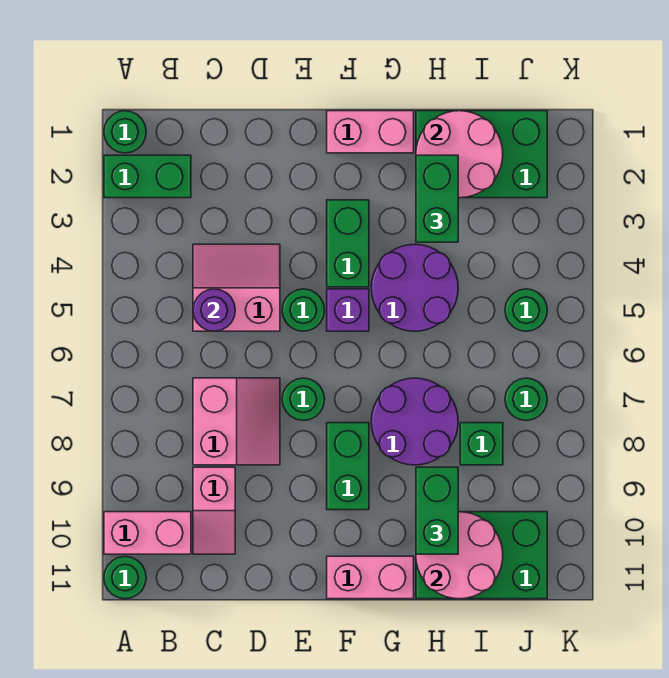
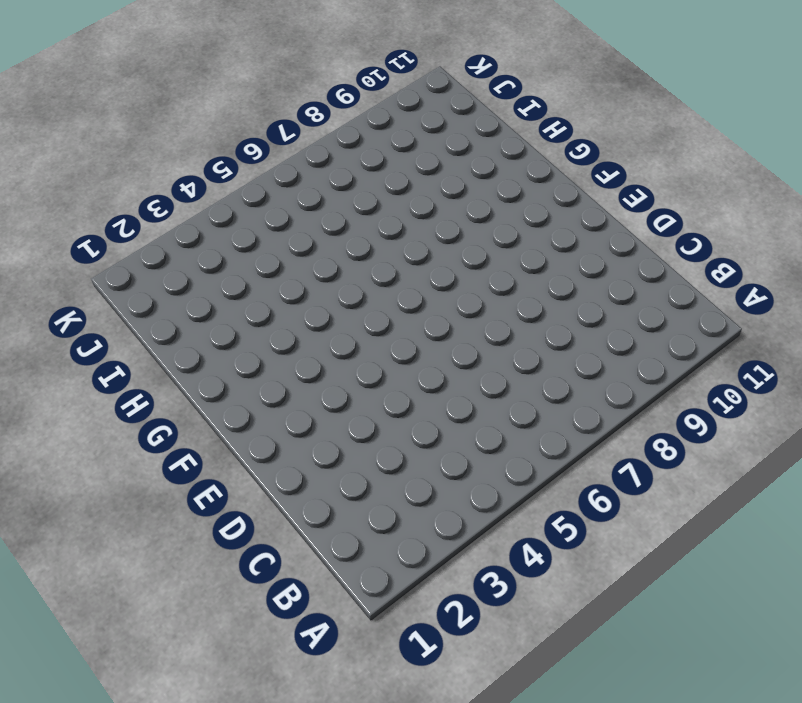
none -> green 1x1 round brick [104,111,146,153]
none -> green 1x2 brick [104,155,191,198]
none -> pink 1x2 brick [104,512,191,554]

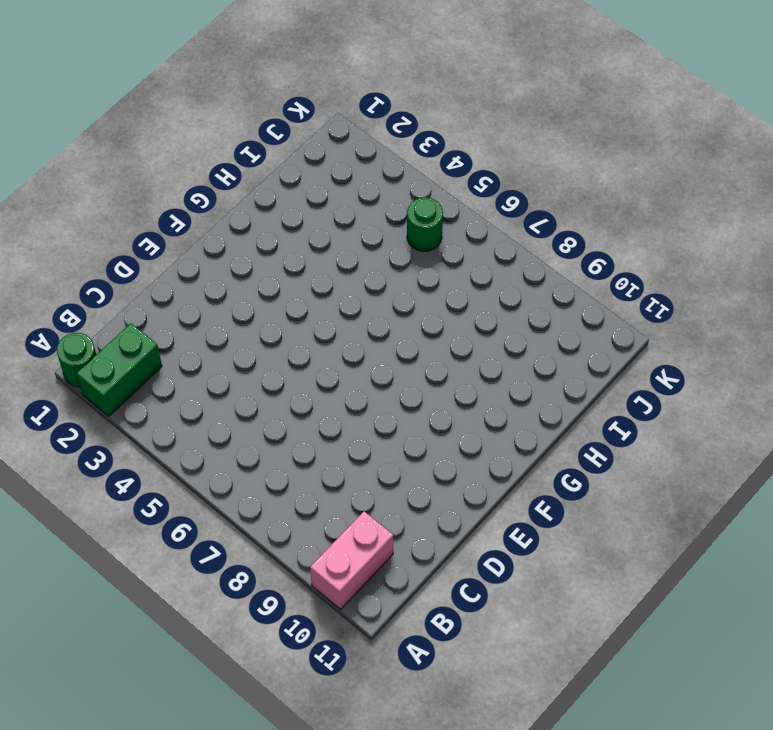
none -> green 1x1 round brick [104,556,146,599]
none -> pink 2x2 slope [193,244,280,331]
none -> pink 2x2 slope [193,378,280,465]

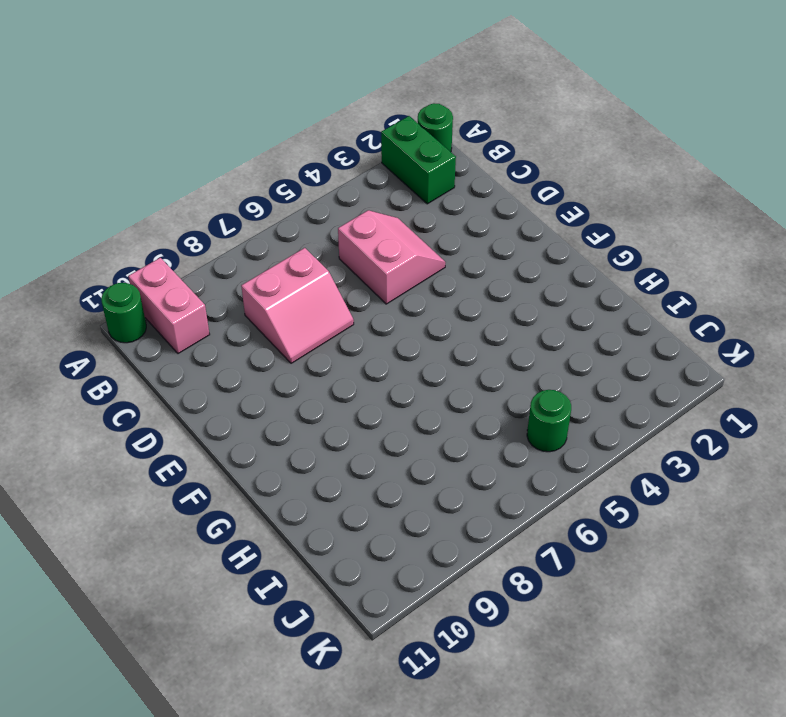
none -> pink 1x2 slope [193,467,235,554]
none -> green 1x1 round brick [282,289,325,331]
none -> green 1x1 round brick [282,378,325,421]

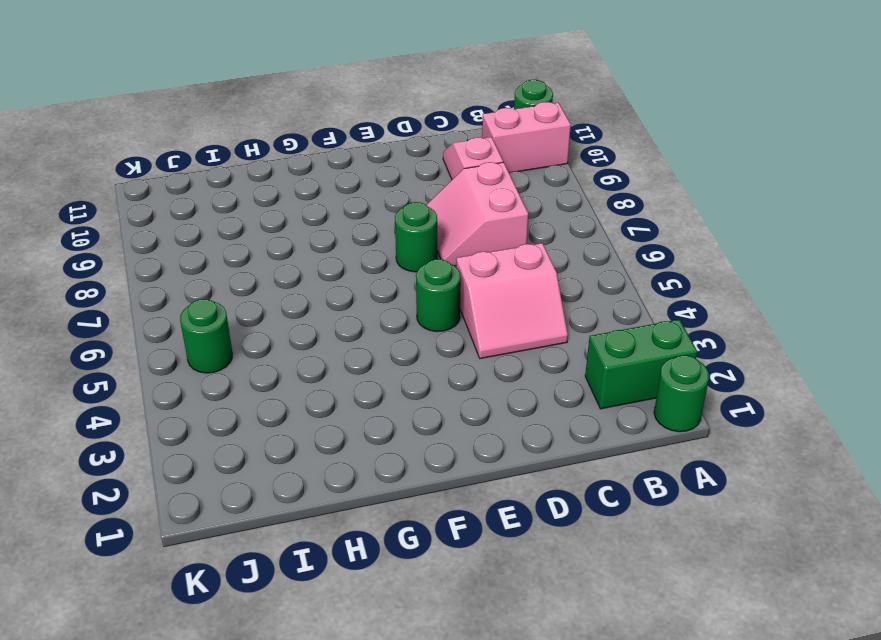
none -> pink 1x2 brick [327,111,414,153]
none -> green 1x2 brick [327,200,369,287]
none -> purple 1x1 brick [327,289,369,331]

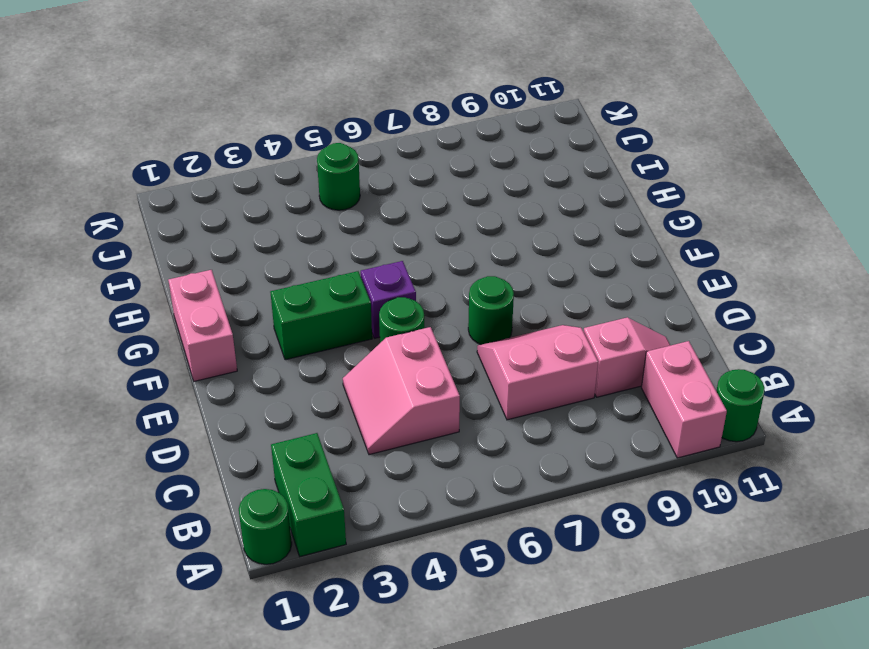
none -> green 1x2 brick [327,423,369,510]
none -> pink 1x2 brick [327,556,414,599]
none -> purple 2x2 round brick [371,244,458,331]

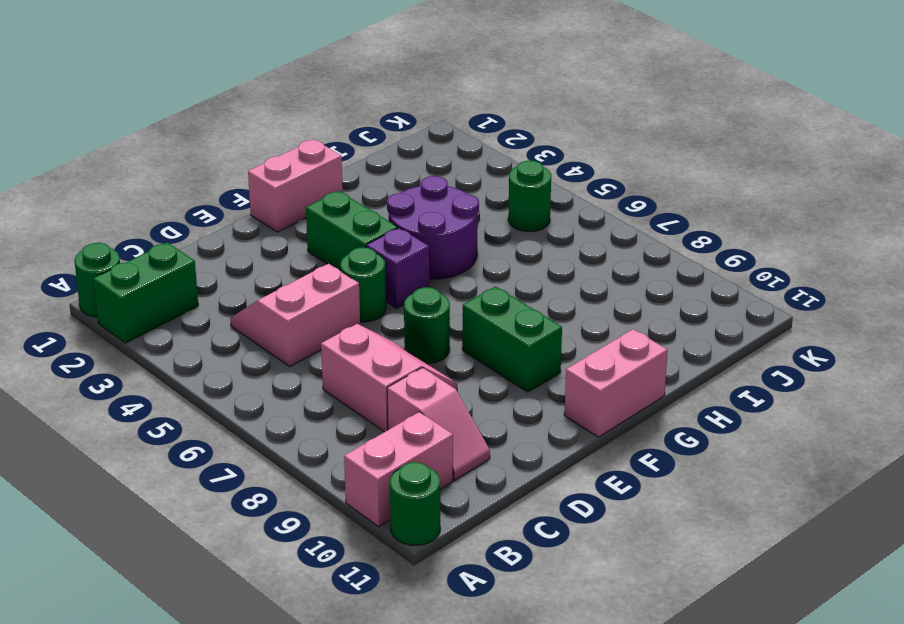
none -> purple 2x2 round brick [371,378,458,465]
none -> green 2x3 brick [416,111,547,198]
none -> green 2x3 brick [416,512,547,599]

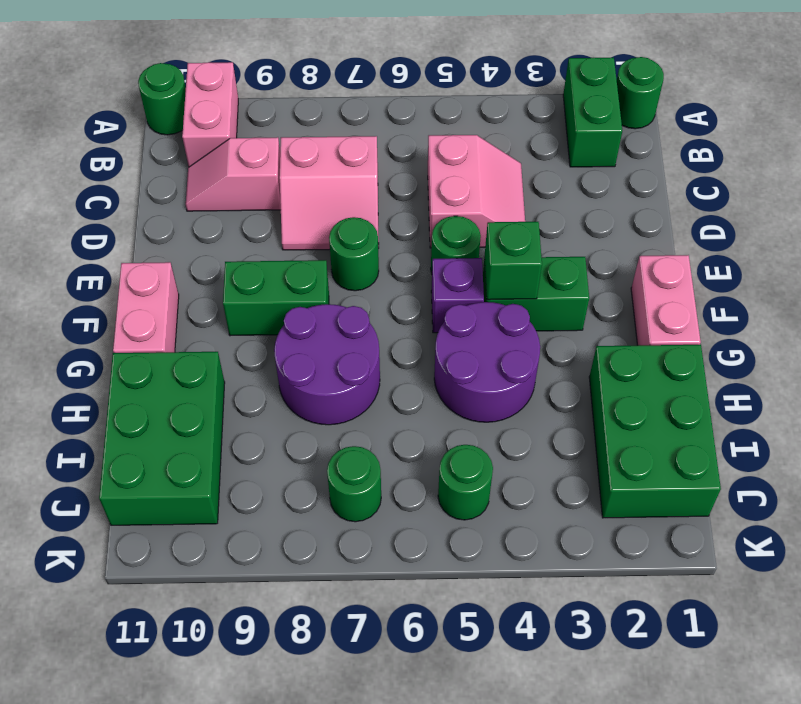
green 1x1 brick [484,222,542,300] -> green 1x1 brick moved to [460,423,503,465]
none -> purple 1x1 round brick [193,289,235,331]
none -> pink 2x2 round brick [416,111,503,198]
none -> pink 2x2 round brick [416,512,503,599]

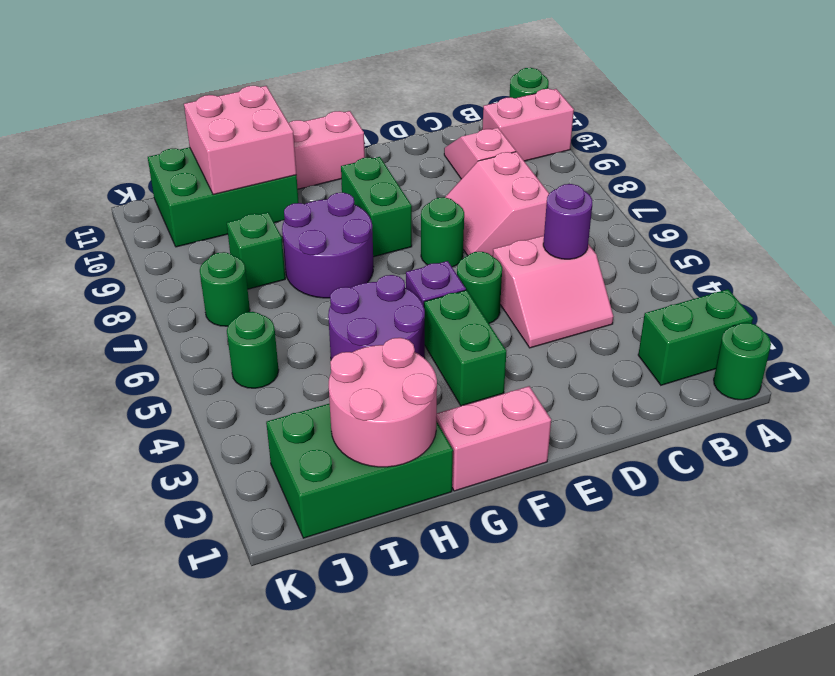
pink 2x2 brick [184,86,296,195] -> pink 2x2 round brick [416,512,503,599]
none -> green 1x2 brick [416,155,458,242]
none -> green 1x2 brick [416,467,458,554]

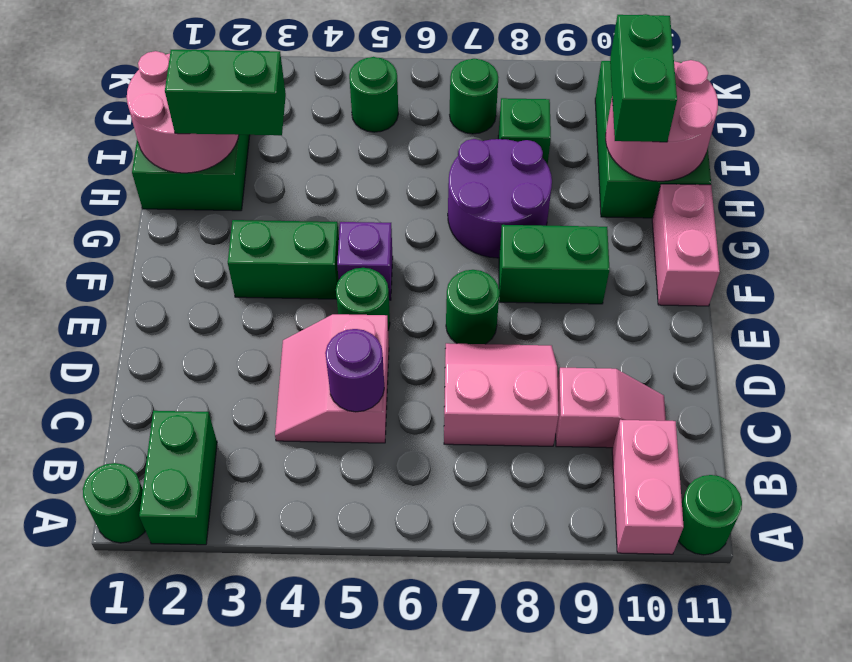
green 1x2 brick [610,14,677,142] -> green 1x2 brick turned to [416,467,458,554]
none -> pink 1x2 brick [327,111,414,153]
none -> purple 2x2 round brick [371,244,458,331]

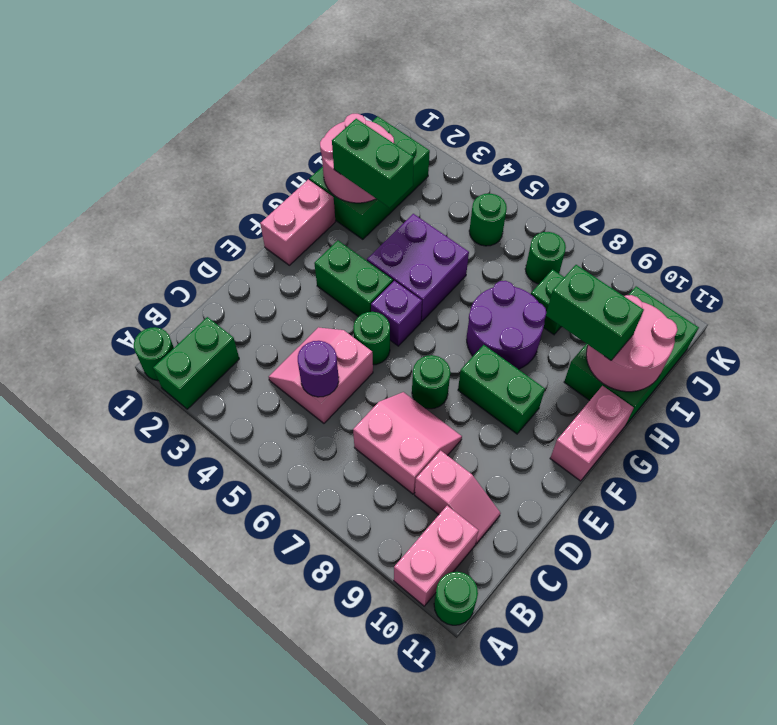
purple 2x2 brick [367,214,469,321] -> purple 2x2 round brick [371,244,458,331]

